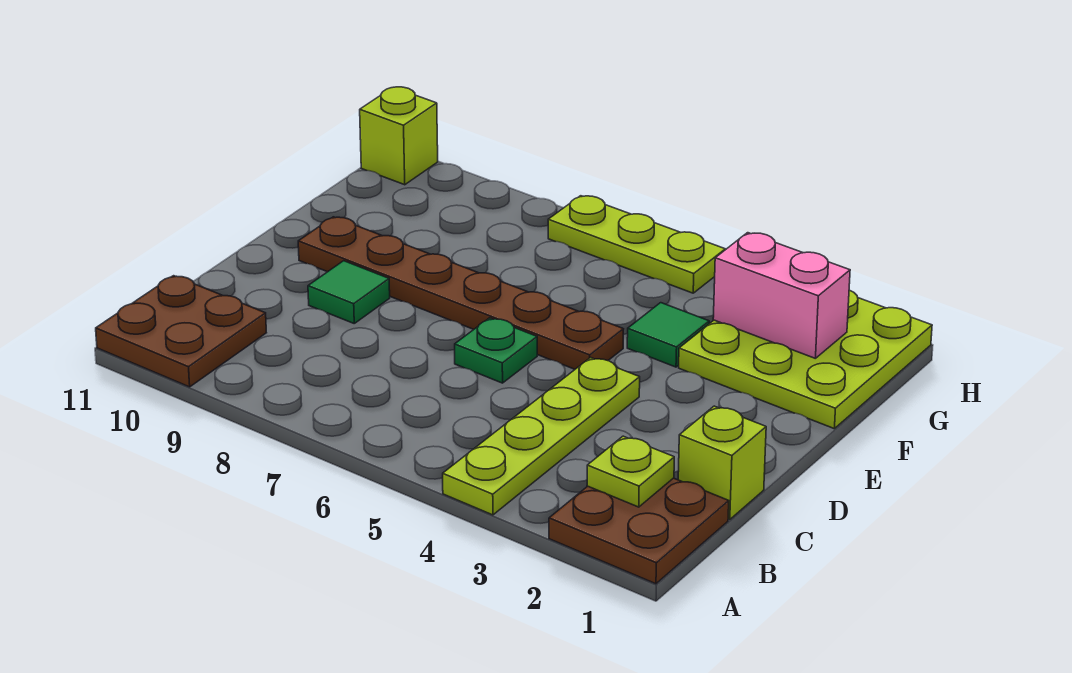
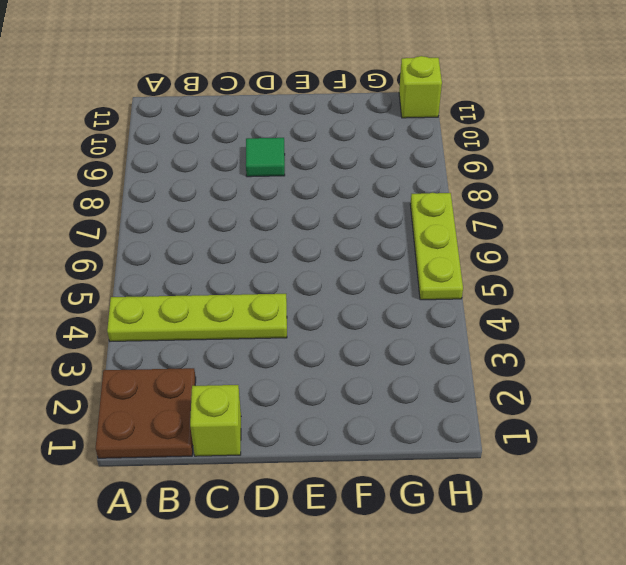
none -> brown 2x2 plate [96,276,266,387]
none -> green 1x1 plate [455,318,537,383]
none -> brown 1x6 plate [298,217,623,369]

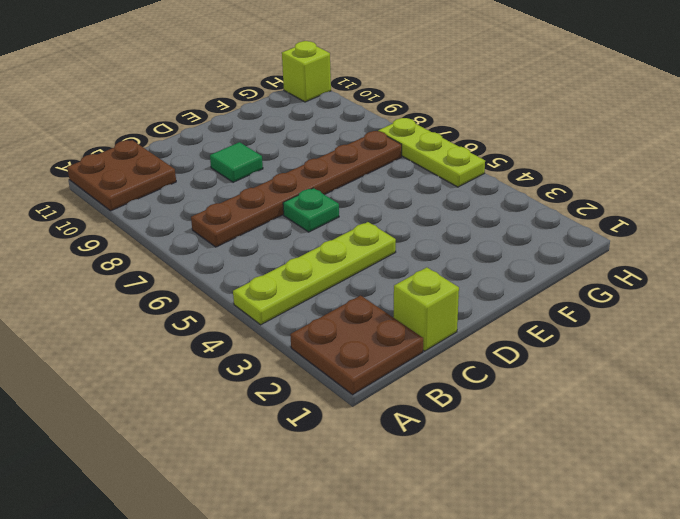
brown 1x6 plate [191,131,402,247] -> brown 1x6 plate turned to [298,217,623,369]
none -> lime 3x3 plate [679,290,932,428]
none -> green 1x1 tile [627,303,709,367]
none -> lime 1x1 plate [587,436,674,507]

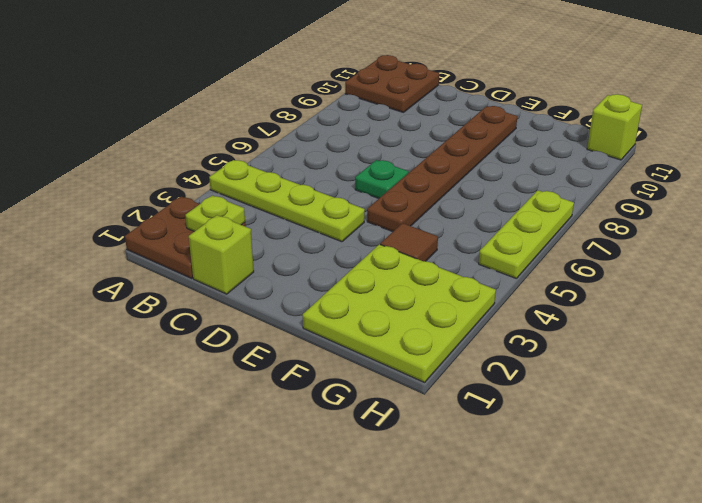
brown 1x1 tile [380,223,438,261] -> green 1x1 tile [627,303,709,367]
none -> green 1x1 tile [308,261,390,323]
none -> pink 1x2 brick [713,233,850,359]

